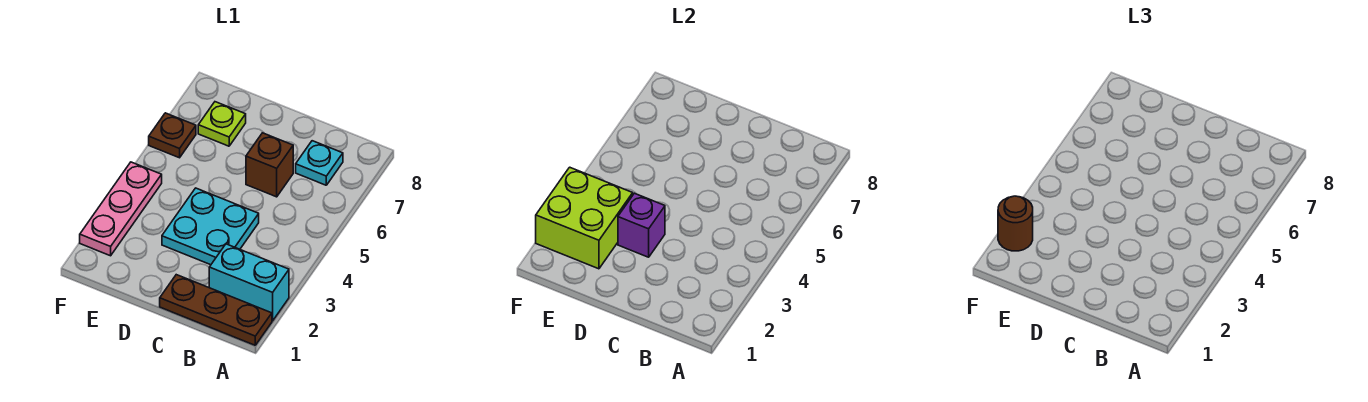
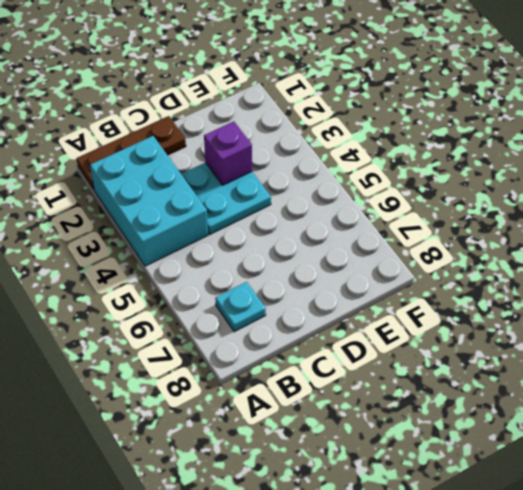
cyan 2x3 brick [90,136,208,266] -> cyan 1x2 brick [209,244,289,321]
none -> brown 1x1 brick [246,133,293,197]
none -> lime 1x1 plate [198,102,246,146]

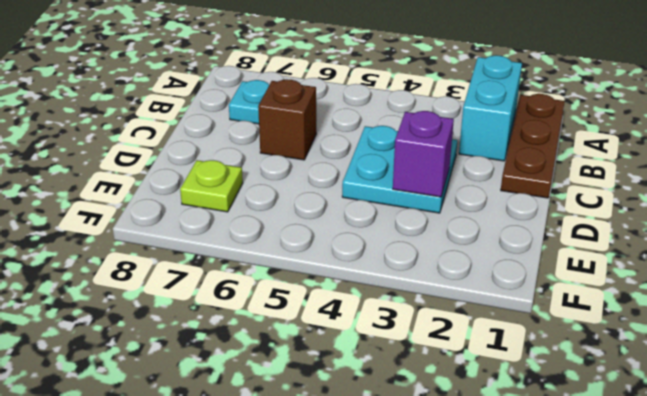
none -> pink 1x3 plate [80,162,162,256]
none -> brown 1x1 plate [149,113,196,158]

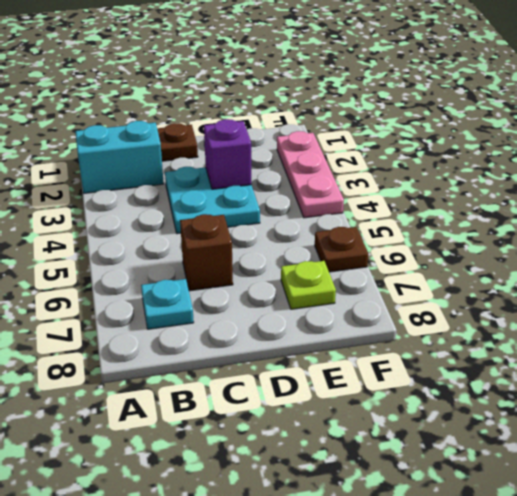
none -> lime 2x2 brick [536,167,633,269]
none -> brown 1x1 round brick [998,196,1033,251]

